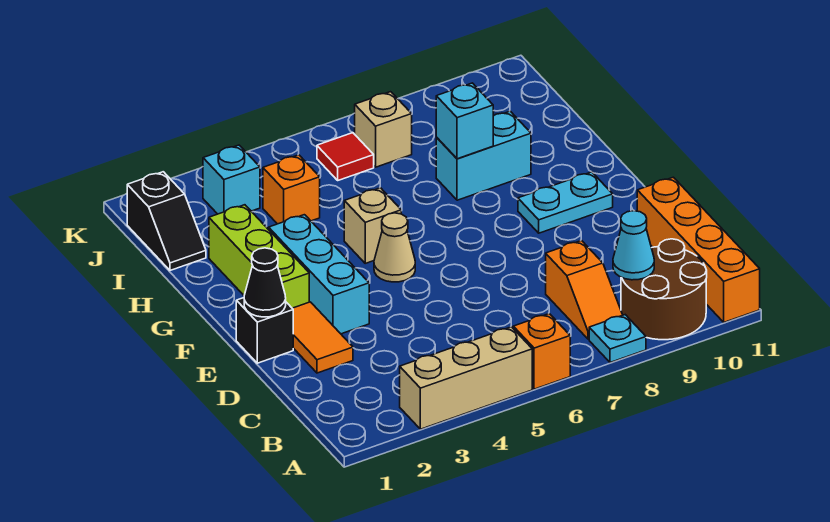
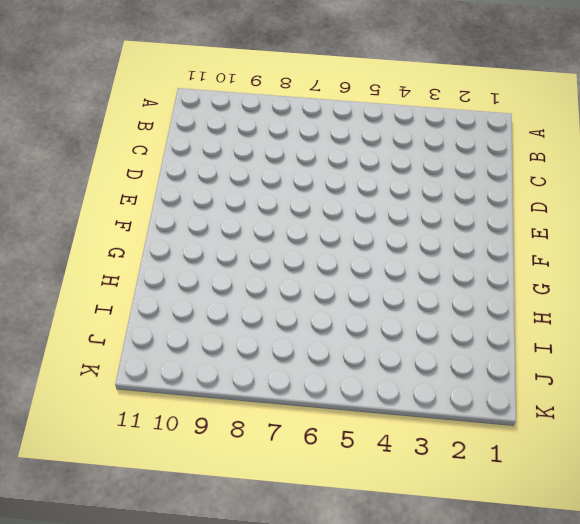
none -> tan 1x3 brick [400,327,532,429]
none -> orange 1x1 brick [513,314,570,389]
none -> cyan 1x1 plate [589,315,646,362]

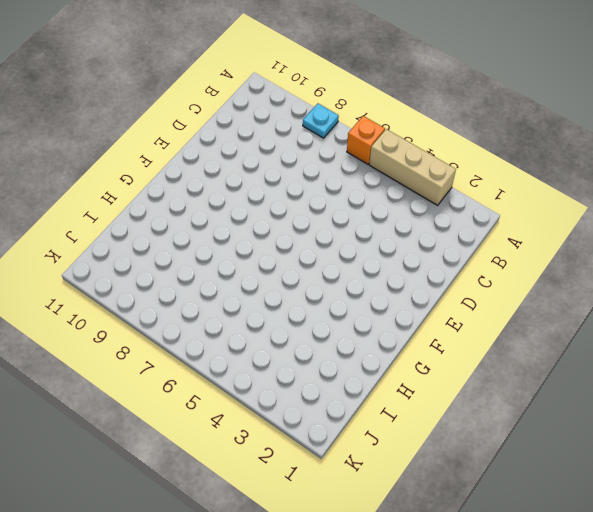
none -> brown 2x2 round brick [621,239,707,340]
none -> orange 1x4 brick [637,177,760,322]
none -> orange 1x2 slope [546,241,622,339]

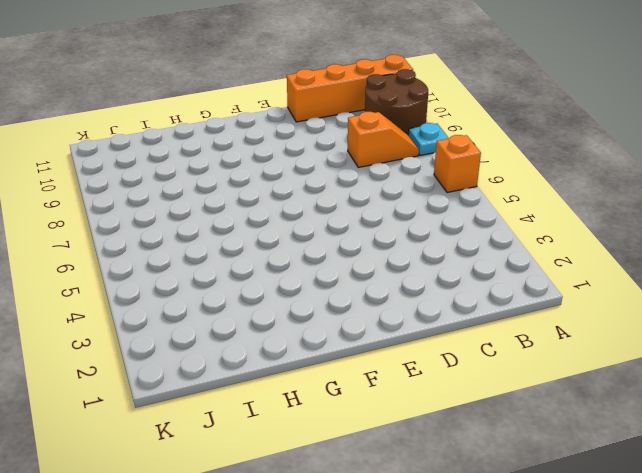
none -> tan 1x3 brick [400,327,532,429]
none -> orange 1x2 tile [292,302,353,373]
none -> black 1x1 brick [236,298,293,363]

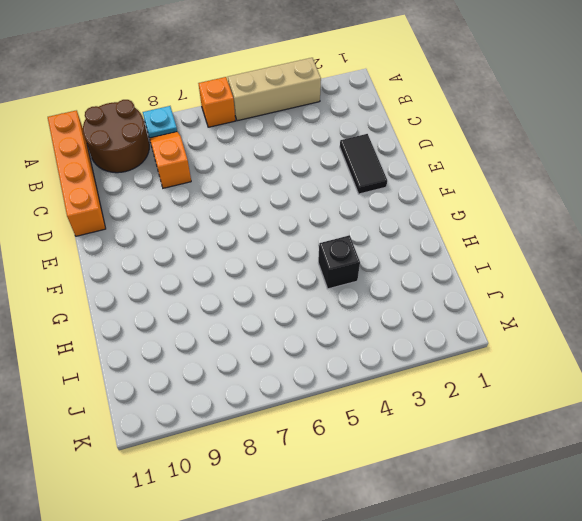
black 1x2 tile [340,134,387,194] -> orange 1x2 tile [292,302,353,373]
black 1x1 brick [318,235,360,289] -> black 1x1 brick moved to [236,298,293,363]
none -> cyan 1x3 brick [269,215,369,334]
none -> lime 1x3 brick [209,205,309,308]
none -> tan 1x1 cone [374,213,415,282]

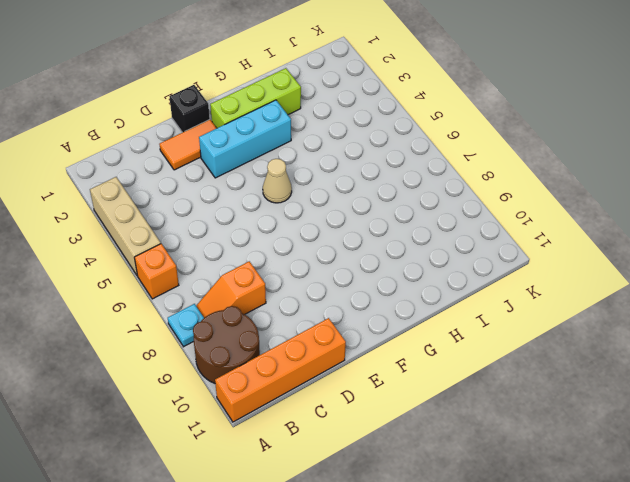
none -> cyan 1x2 plate [518,172,613,233]
none -> tan 1x1 brick [344,188,401,263]
none -> cyan 1x2 brick [436,111,531,200]

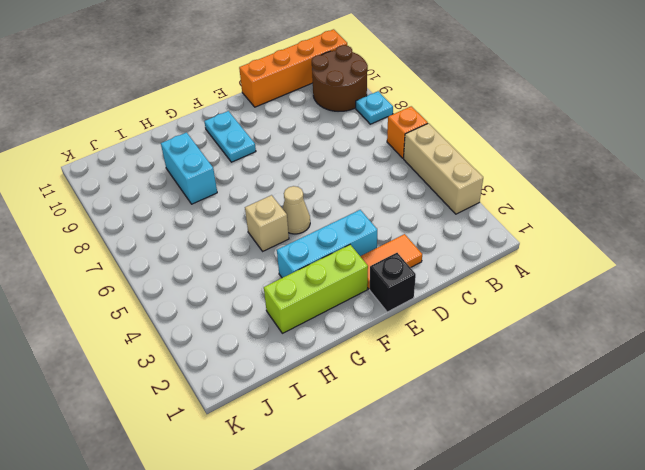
none -> orange 1x2 slope [546,241,622,339]
none -> black 1x2 slope [127,172,206,270]
none -> orange 1x1 brick [263,155,320,224]

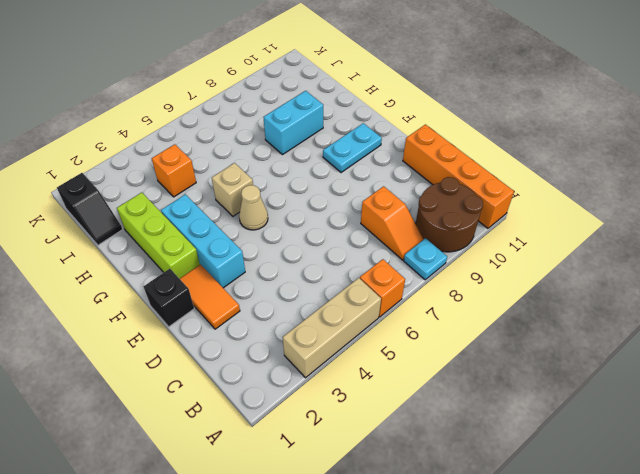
none -> cyan 1x1 brick [203,145,260,214]
none -> red 1x1 tile [317,133,374,180]
none -> tan 1x1 brick [355,92,412,167]

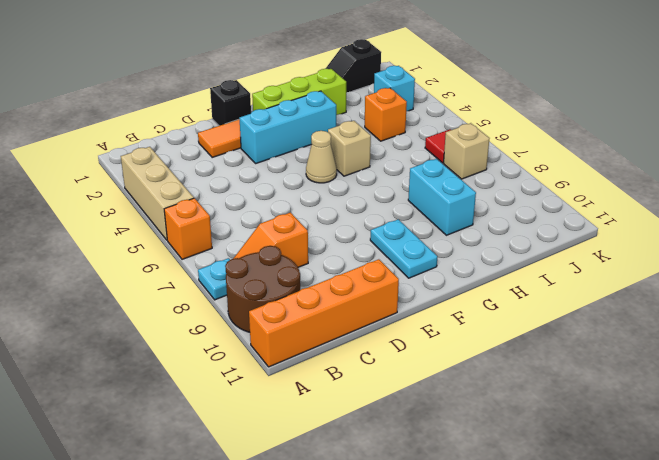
none -> cyan 1x1 cone [613,211,654,280]
none -> black 1x1 cone [244,248,286,317]
none -> cyan 1x1 brick [436,83,493,159]

